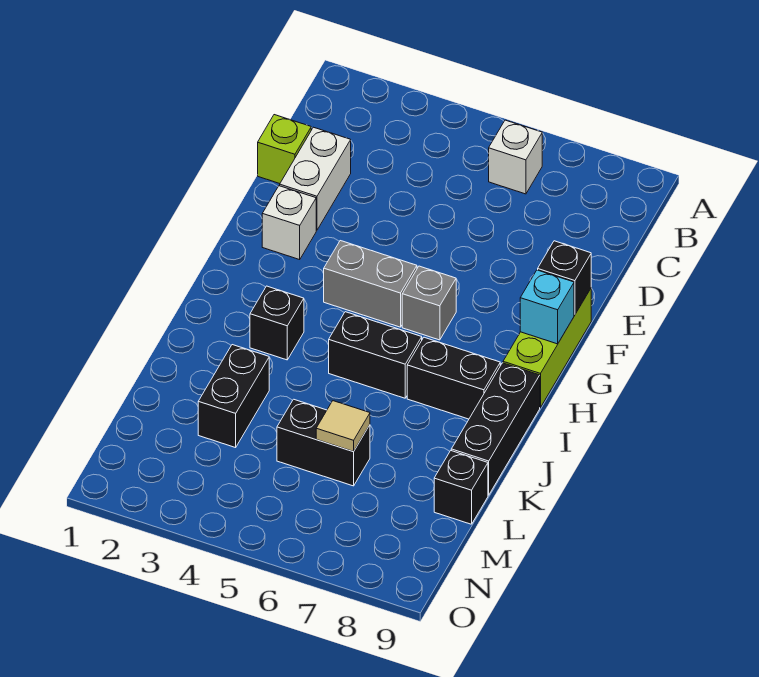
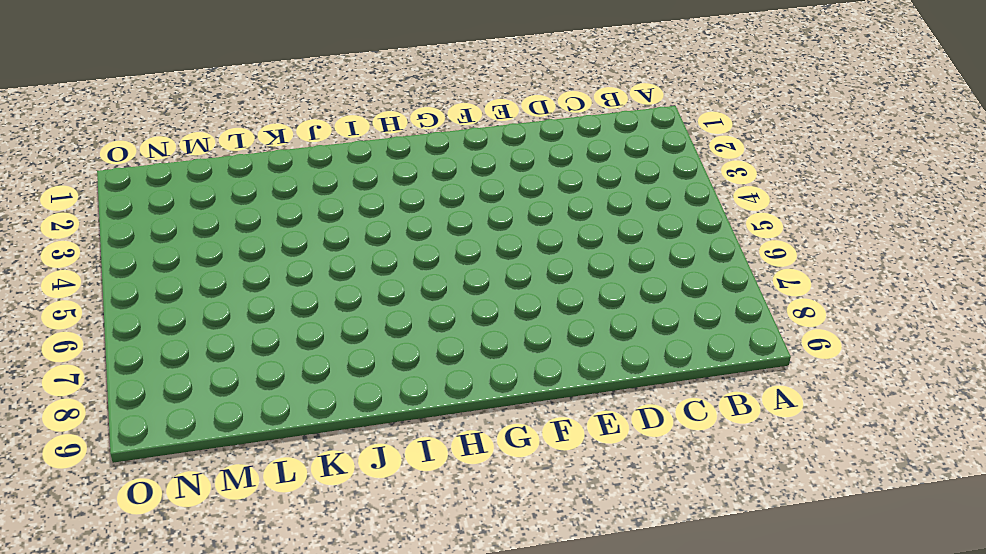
none -> white 1x1 brick [489,120,542,194]
none -> lime 1x1 brick [258,115,311,184]
none -> white 1x2 brick [280,127,351,230]

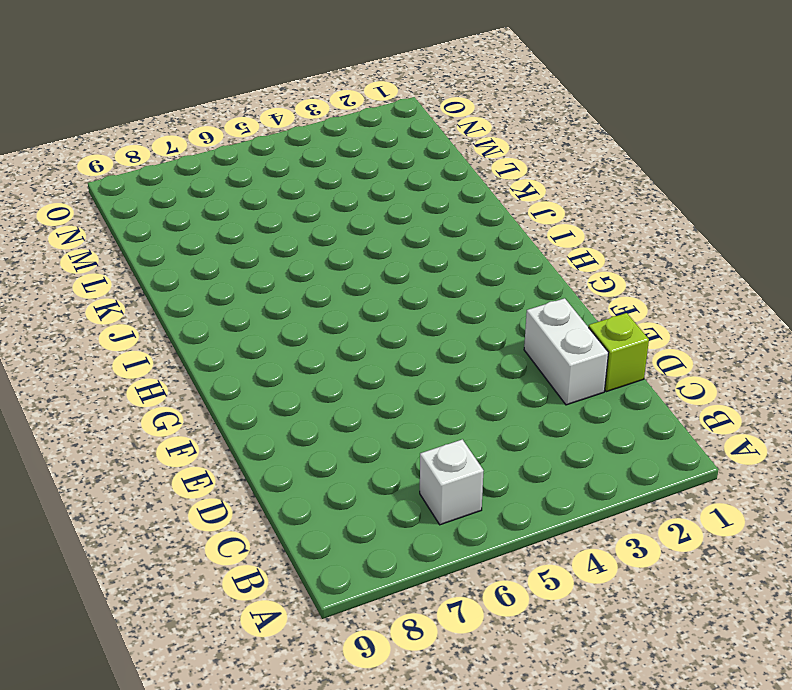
none -> white 1x1 brick [262,186,316,260]
none -> lime 1x3 brick [503,289,591,408]
none -> grey 1x2 brick [324,241,417,327]

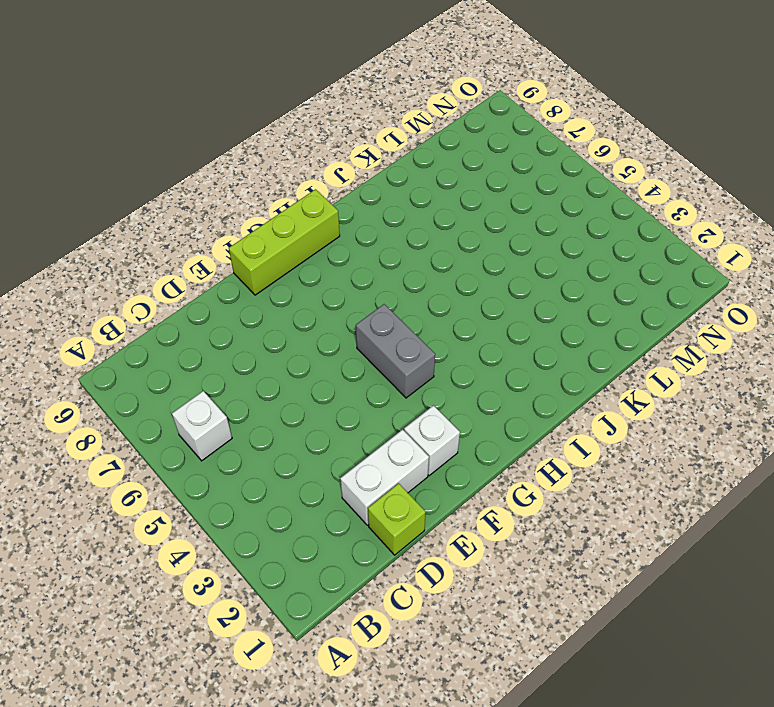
none -> grey 1x1 brick [402,266,456,340]
none -> black 1x1 brick [250,286,304,360]
none -> black 1x2 brick [329,312,422,398]

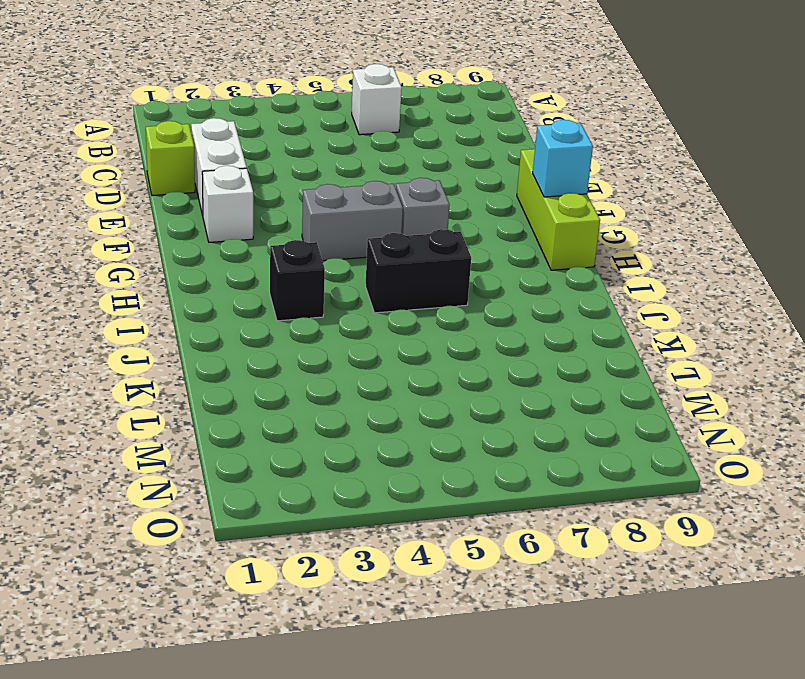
none -> black 1x2 brick [407,337,500,419]
none -> black 1x3 brick [451,363,540,495]
none -> black 1x2 brick [198,345,269,448]

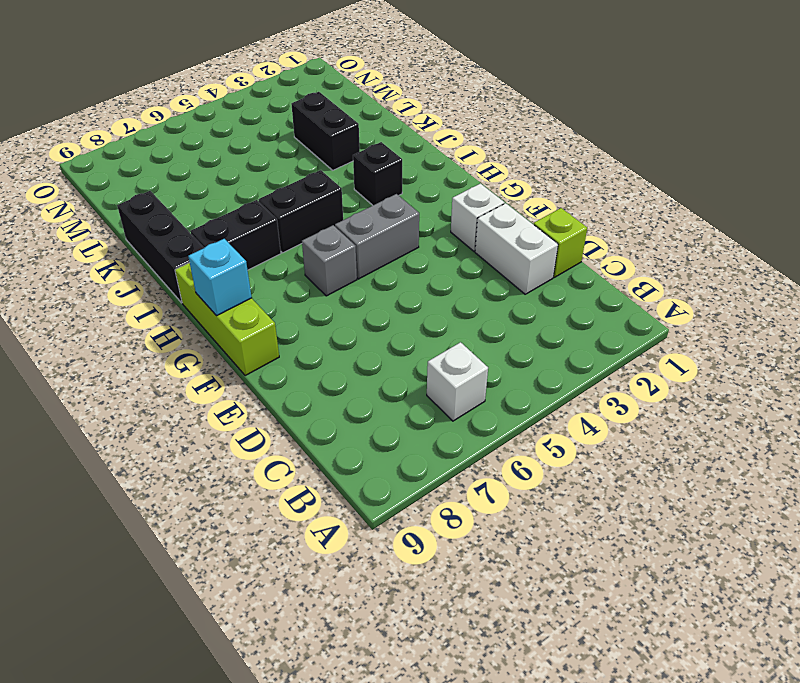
none -> black 1x2 brick [277,399,370,486]
none -> black 1x1 brick [434,451,488,524]
none -> black 1x1 brick [538,241,591,315]

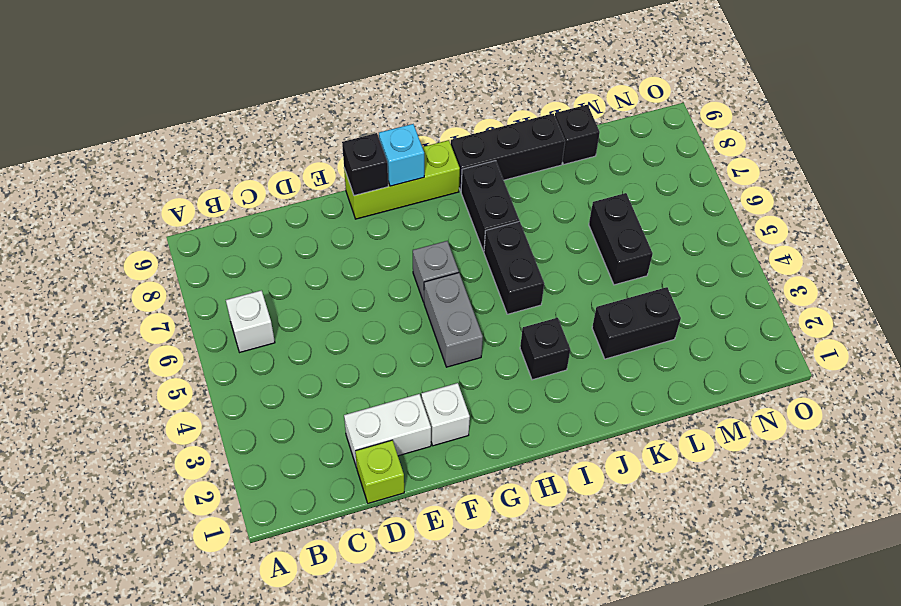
none -> tan 1x1 tile [316,401,370,452]

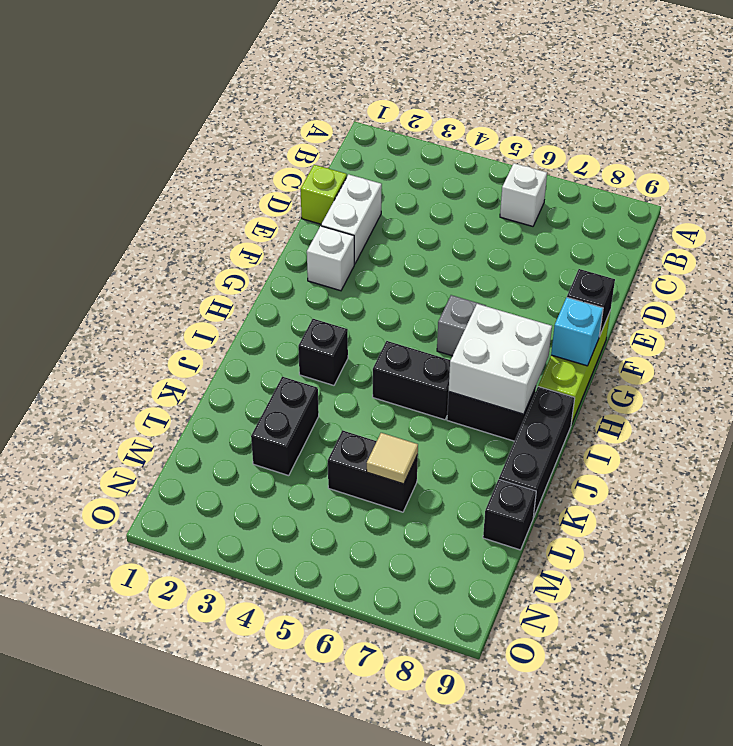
white 2x2 brick [449,304,552,414] -> none
none -> grey 1x2 brick [324,241,417,327]

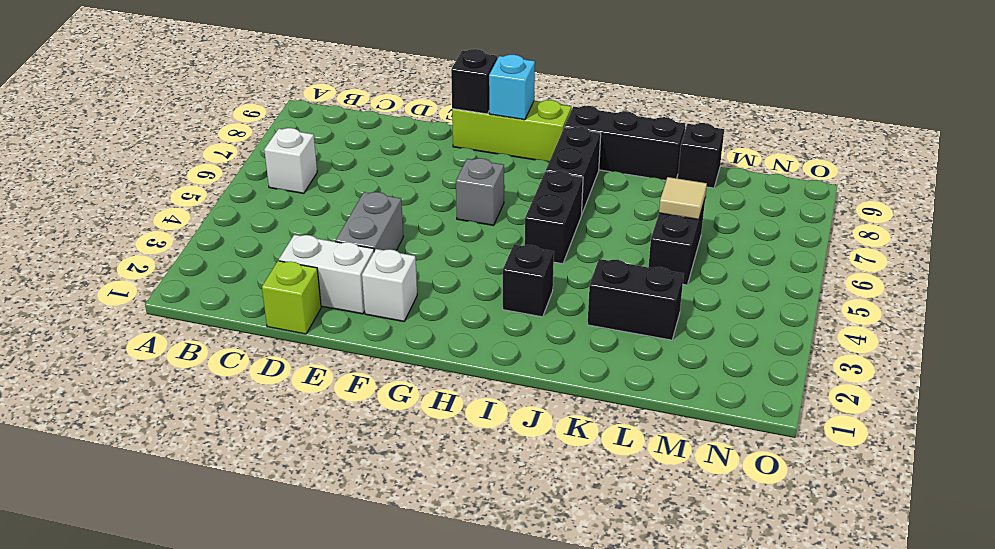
grey 1x2 brick [336,192,403,251] -> grey 1x2 brick moved to [324,241,417,327]

